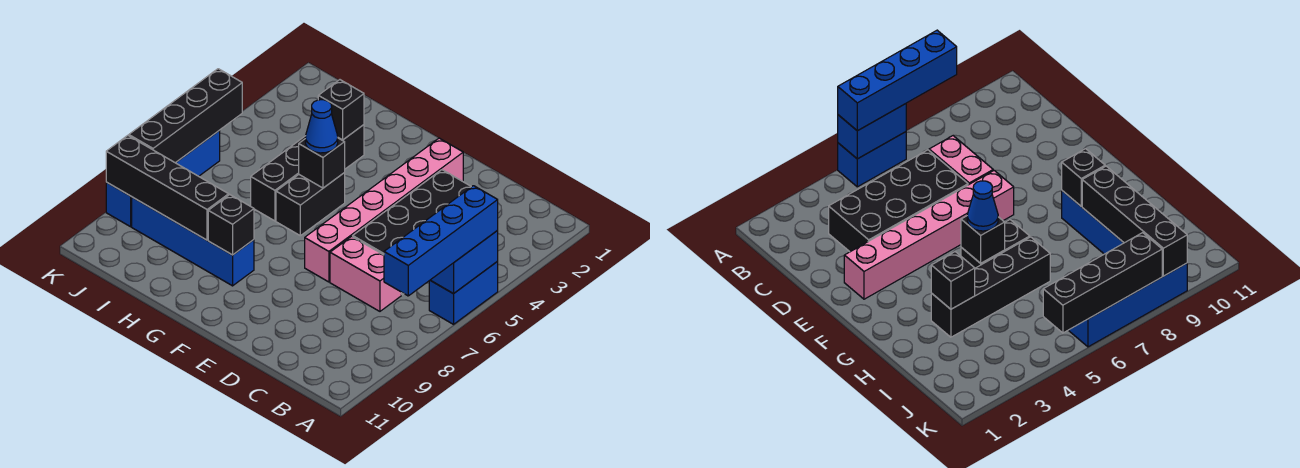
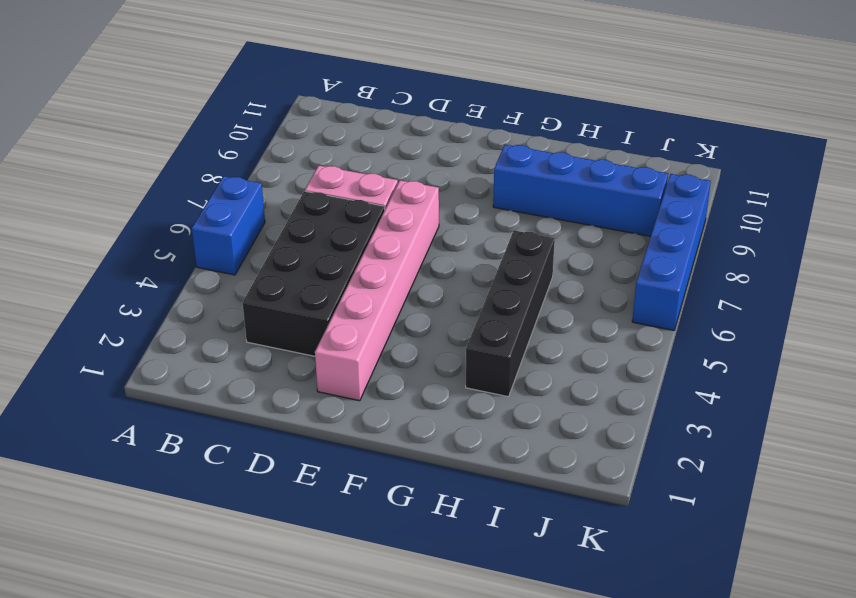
none -> black 1x2 brick [276,173,345,236]
none -> blue 1x2 brick [431,231,498,294]
none -> black 1x1 brick [299,138,345,188]

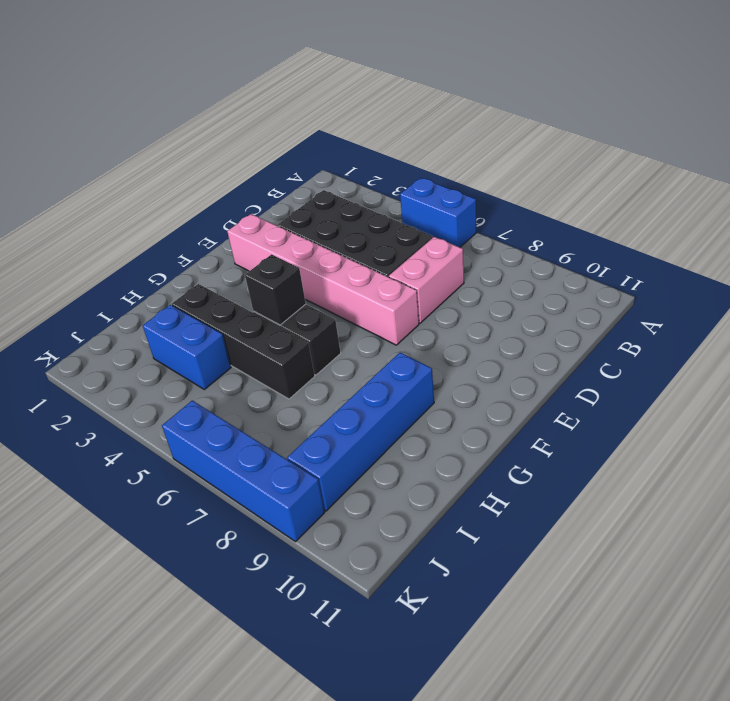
blue 1x2 brick [143,305,231,389] -> blue 1x2 brick moved to [431,231,498,294]
none -> black 1x1 brick [208,195,254,255]
none -> black 1x1 brick [318,80,364,140]
none -> black 1x4 brick [106,135,229,240]

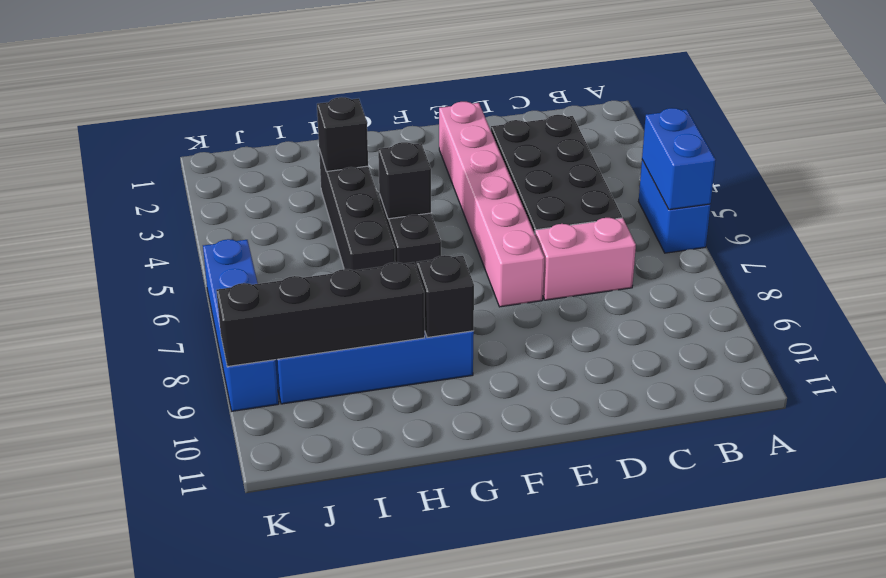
none -> black 1x4 brick [129,69,242,163]
none -> blue 1x4 brick [384,186,498,296]
none -> blue 1x1 cone [305,100,338,153]

